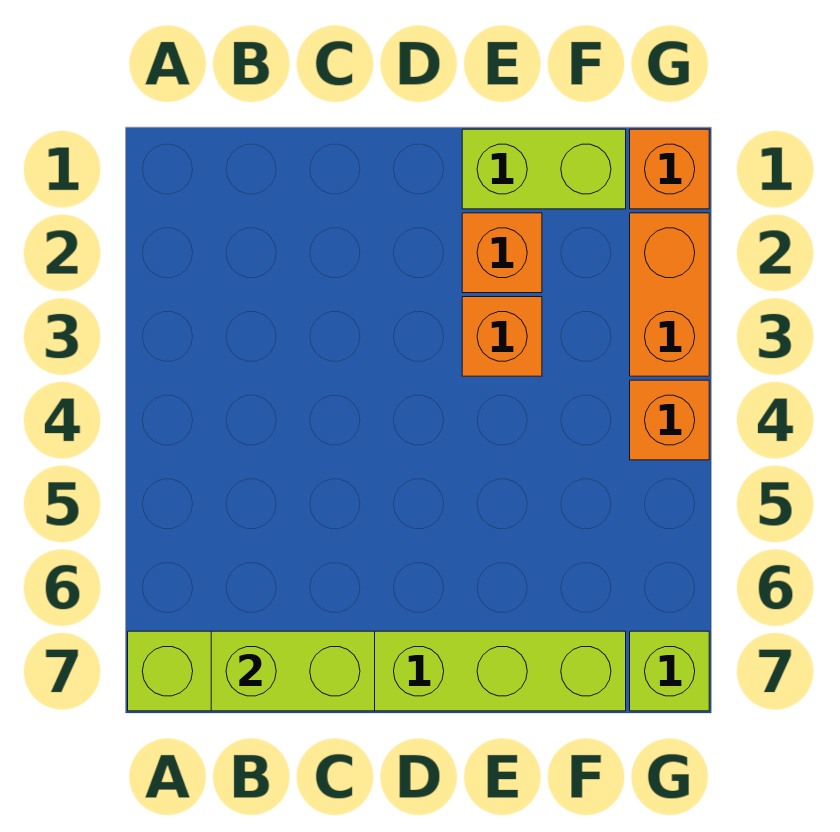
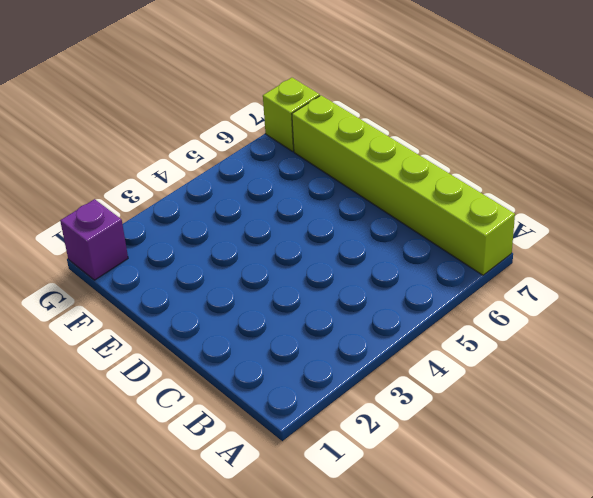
purple 1x1 brick [60,199,128,280] -> orange 1x1 brick [630,129,709,209]
none -> lime 1x2 brick [462,129,626,209]
none -> orange 1x1 brick [462,213,542,293]

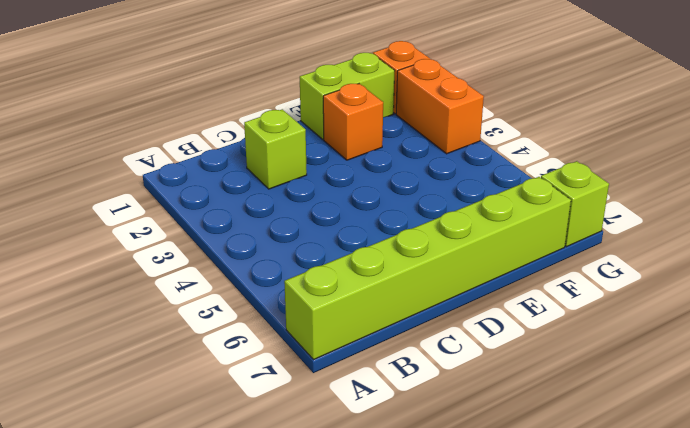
lime 1x1 brick [244,109,307,189] -> none
none -> orange 1x1 brick [462,297,542,376]
none -> orange 1x1 brick [630,380,709,460]

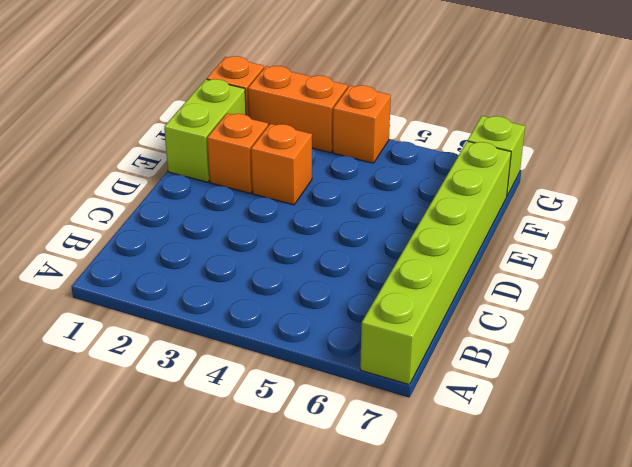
none -> lime 1x2 brick [211,631,375,711]

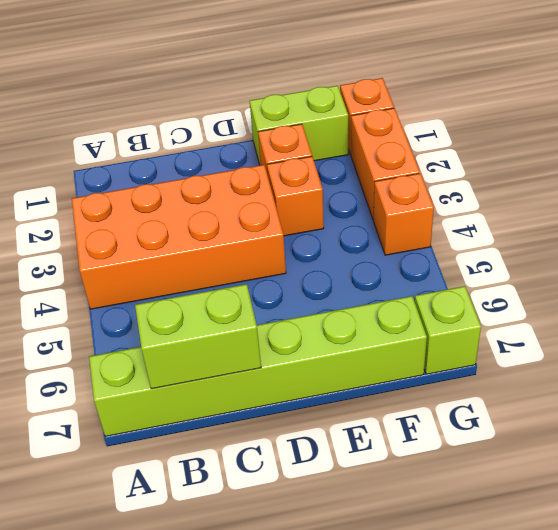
orange 2x4 brick [72,165,286,309] -> none

